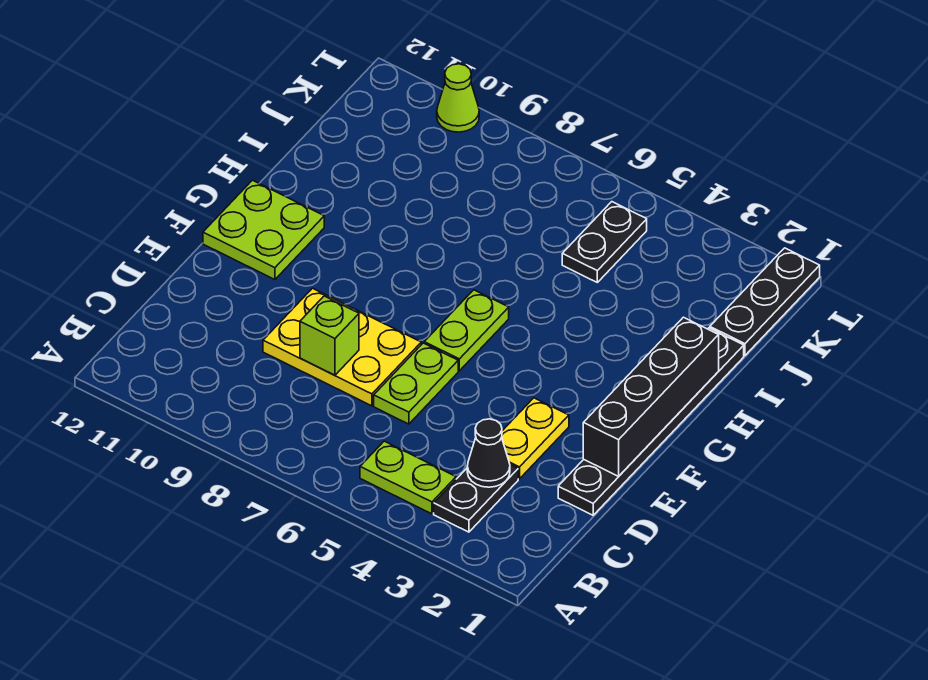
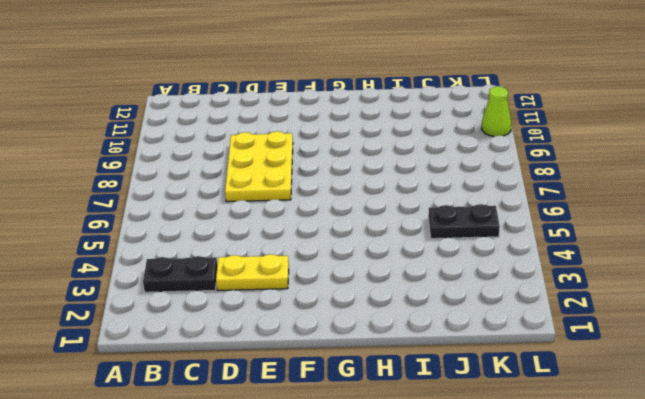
none -> lime 1x2 plate [360,441,456,514]
none -> black 1x6 plate [558,328,744,515]
none -> lime 1x2 plate [374,343,458,424]

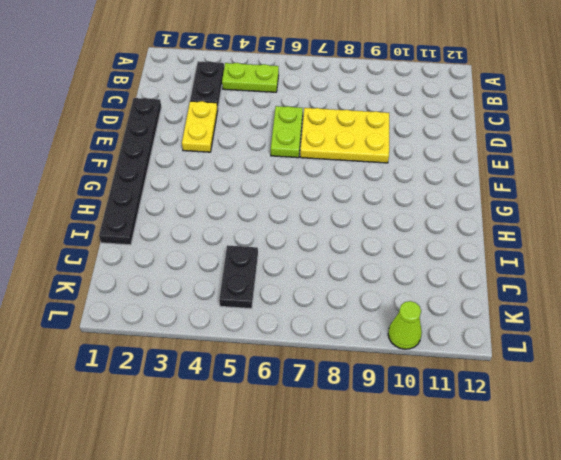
none -> lime 1x2 plate [424,290,509,371]
none -> lime 2x2 plate [203,180,324,280]
none -> black 1x3 plate [710,248,820,356]

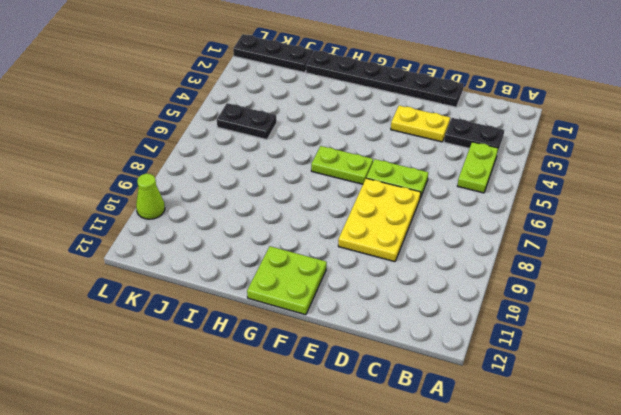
none -> black 1x1 cone [467,419,510,487]
none -> lime 1x1 brick [300,296,359,375]
none -> black 1x4 brick [583,317,719,476]

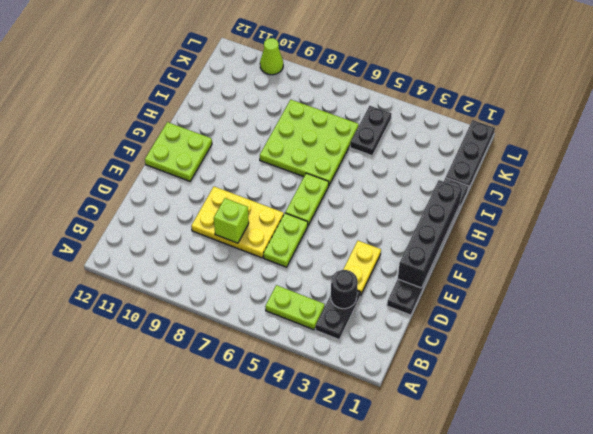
black 1x1 round brick [331,270,358,309] -> black 1x1 cone [467,419,510,487]
lime 3x3 plate [260,100,359,185] -> none

